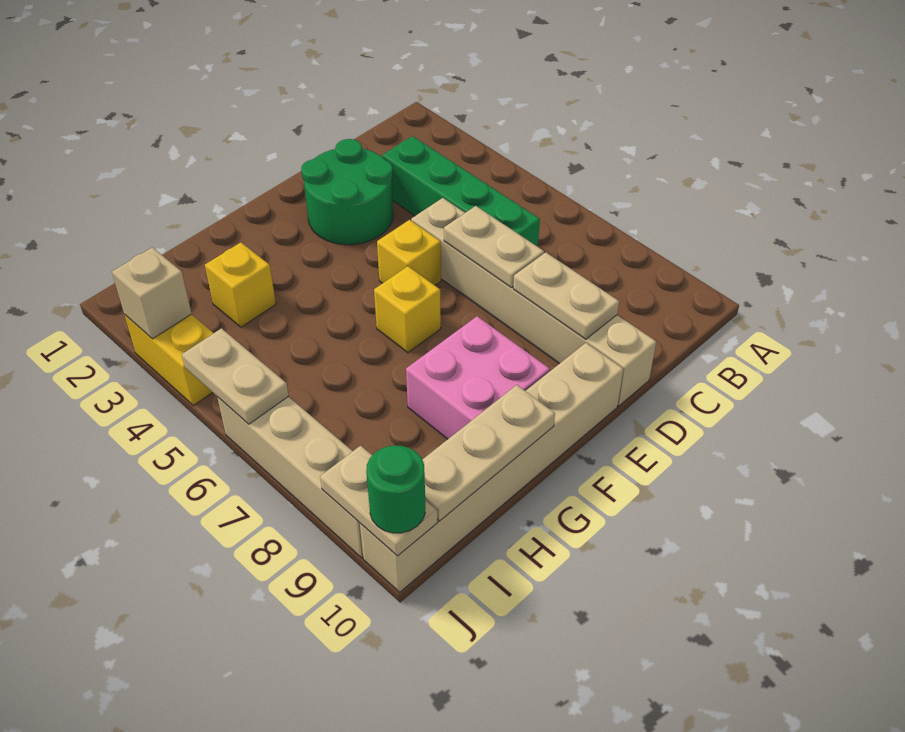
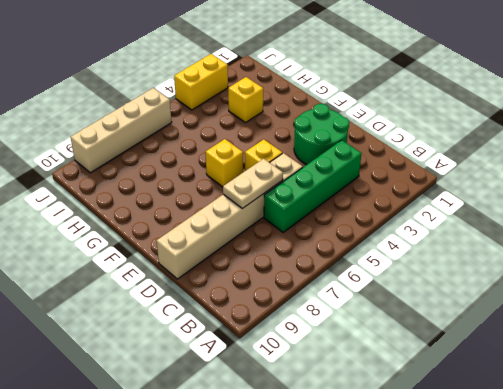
none -> tan 1x6 brick [360,343,623,592]
none -> pink 2x2 brick [406,316,550,439]
none -> tan 1x2 plate [513,252,619,339]

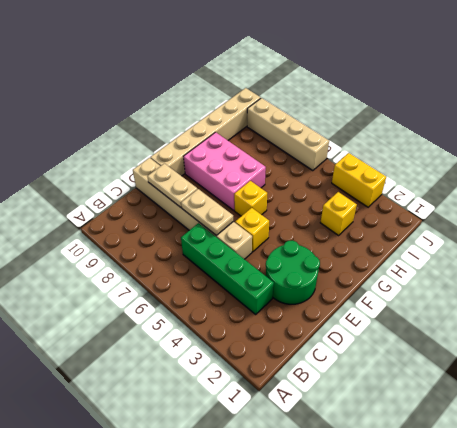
pink 2x3 brick [184,132,266,210] -> pink 2x2 brick [406,316,550,439]
none -> tan 1x3 plate [422,385,555,521]
none -> tan 1x1 brick [112,247,192,339]
none -> tan 1x2 plate [182,328,288,424]

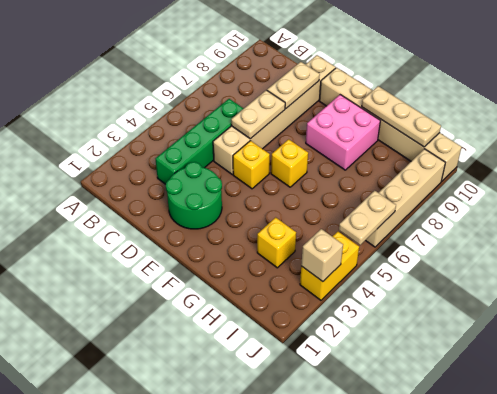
none -> tan 1x2 plate [320,446,438,556]
none -> green 1x1 round brick [366,446,425,533]

